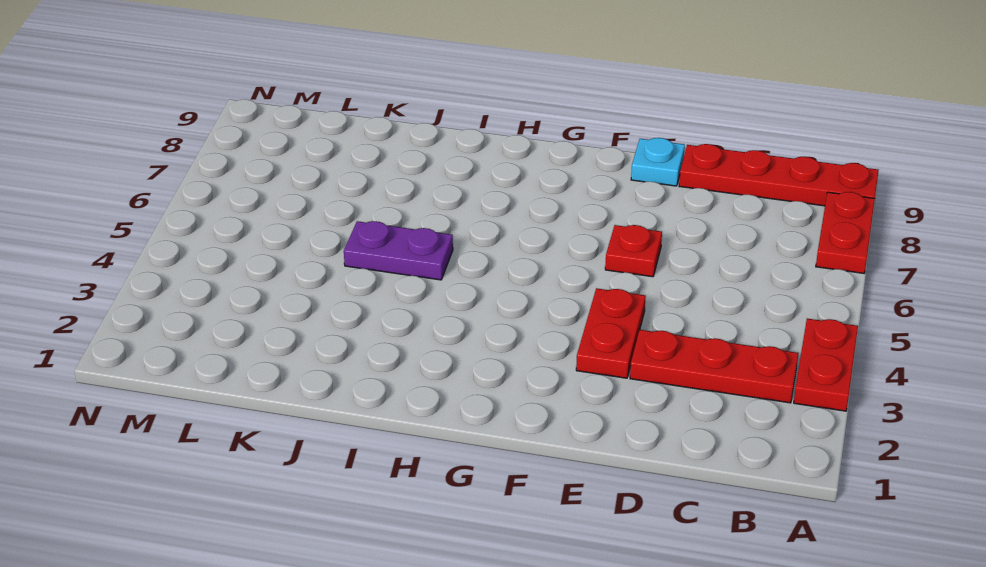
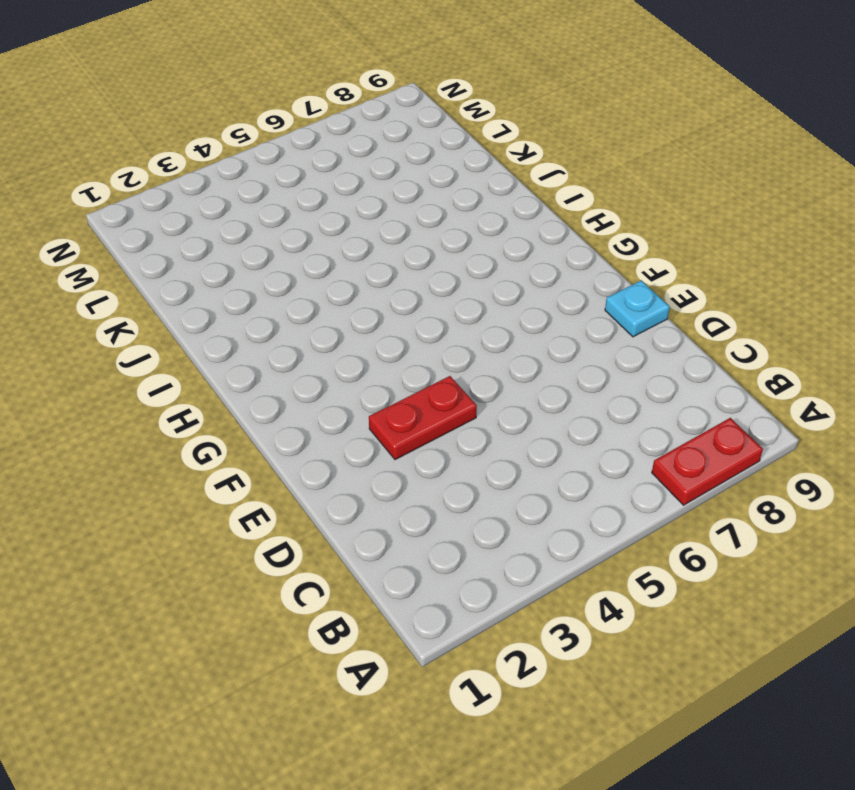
none -> red 1x2 plate [794,319,858,411]
none -> red 1x4 plate [679,144,879,206]

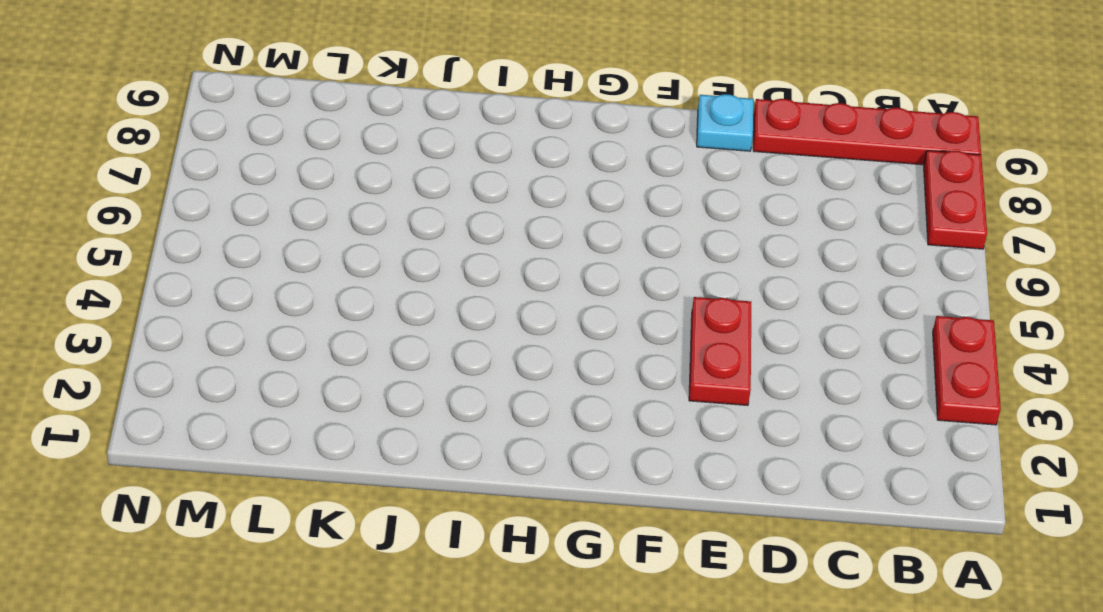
none -> red 1x3 plate [630,330,798,403]
none -> red 1x1 plate [605,225,662,277]

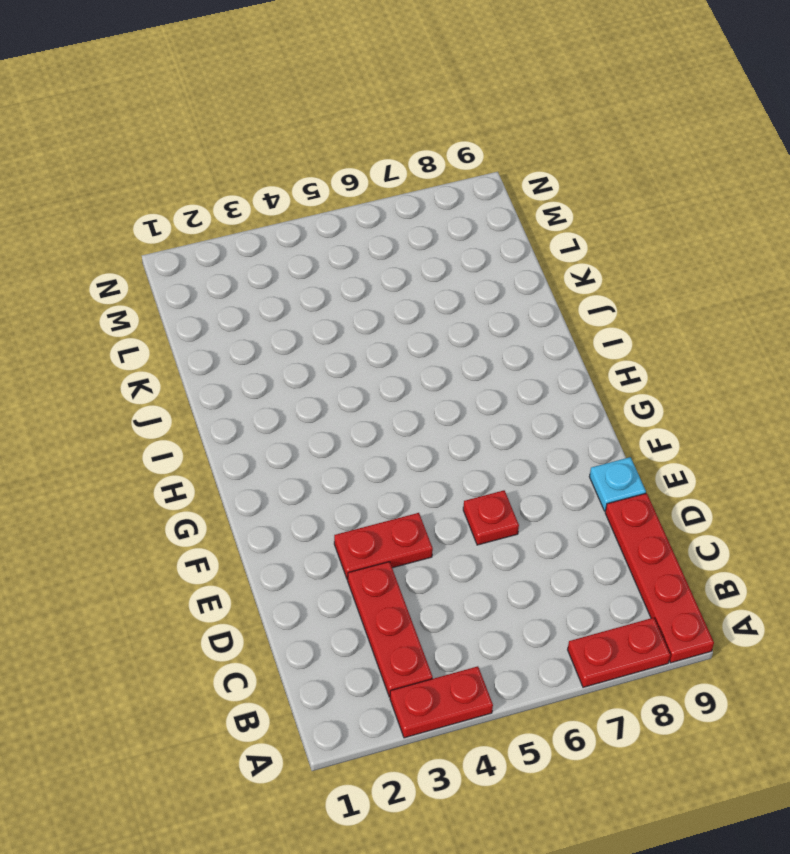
none -> purple 1x2 plate [344,221,453,280]

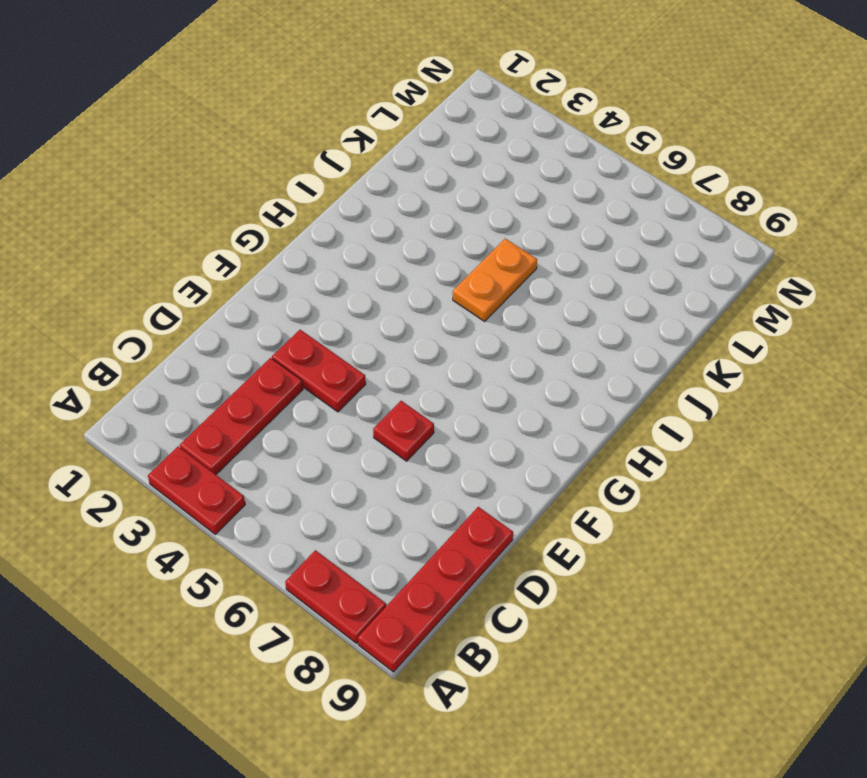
orange 1x2 plate [453,238,537,321] -> purple 1x2 plate [344,221,453,280]
none -> cyan 1x1 plate [631,138,685,186]

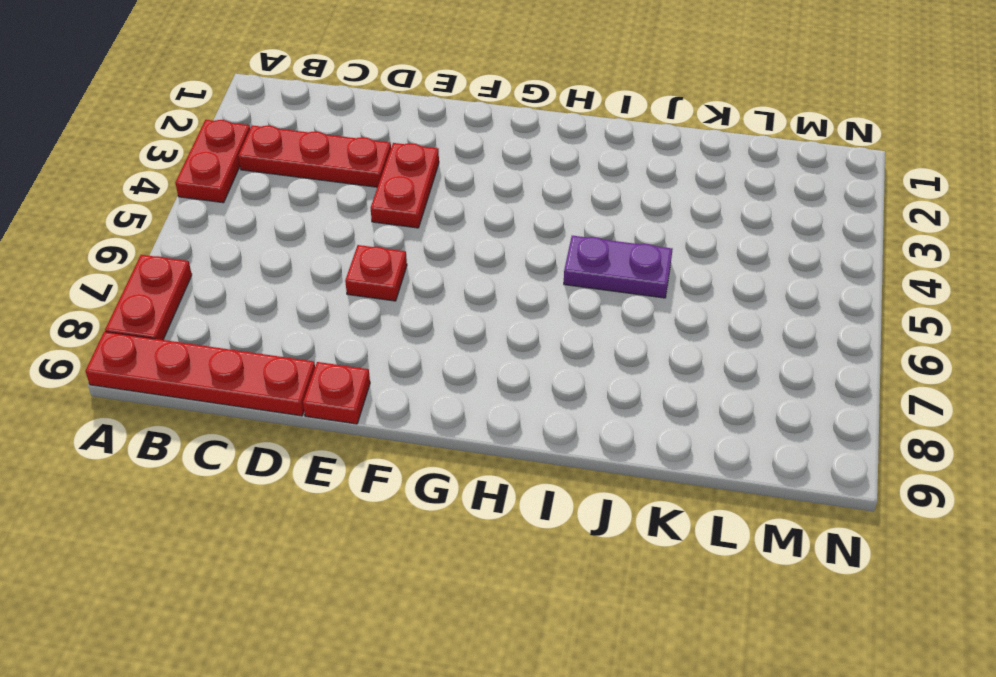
red 1x1 plate [303,362,370,424] -> cyan 1x1 plate [631,138,685,186]

